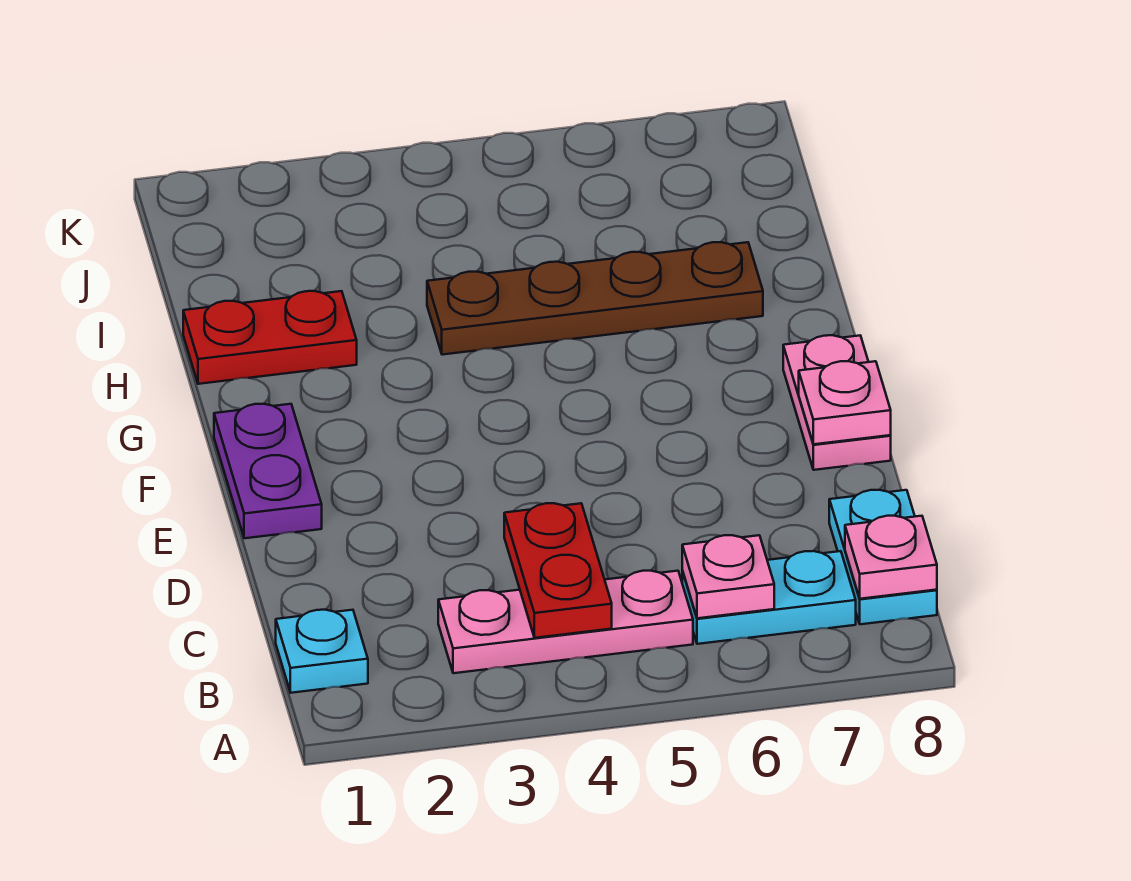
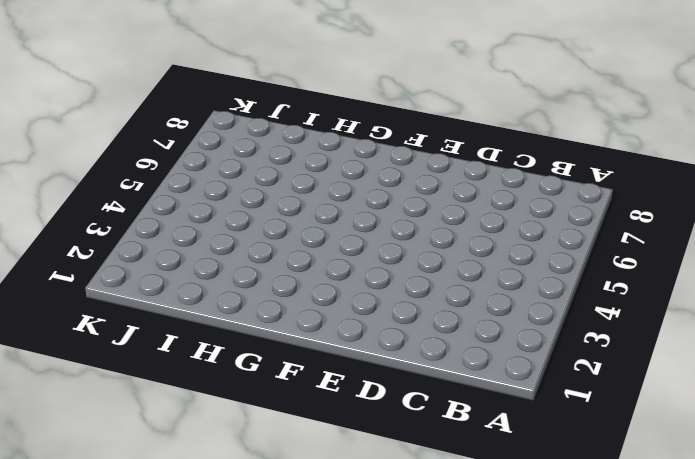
none -> cyan 1x1 plate [276,610,368,693]
none -> pink 1x3 plate [438,571,693,673]
none -> cyan 1x2 plate [682,551,856,644]

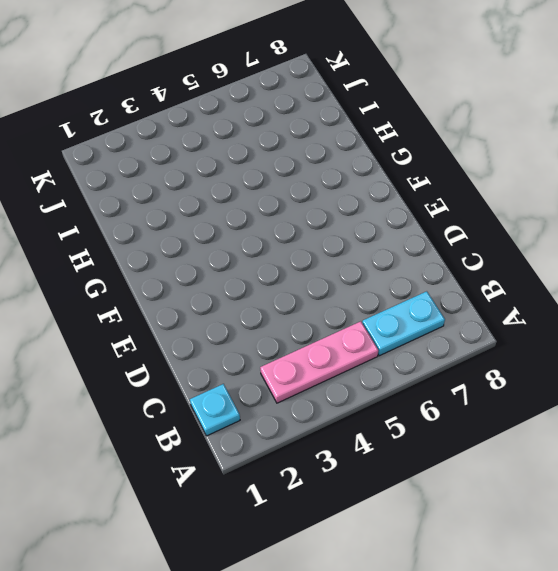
none -> cyan 1x2 plate [829,490,937,624]
none -> purple 1x2 plate [214,404,322,538]
none -> pink 1x2 plate [783,335,891,470]

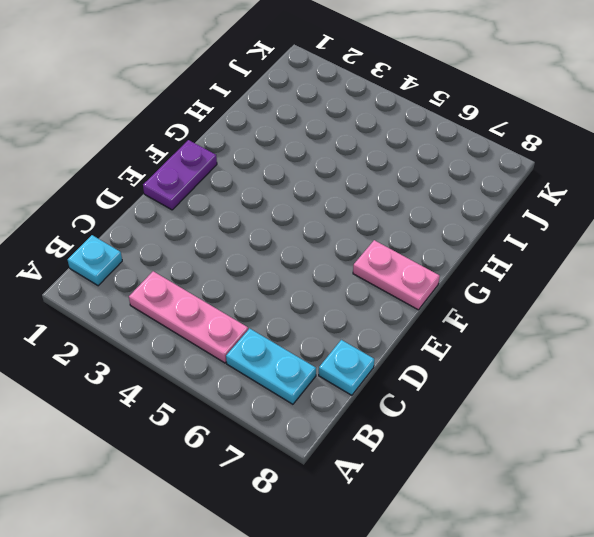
cyan 1x1 plate [319,340,374,395] -> cyan 1x2 plate [829,490,937,624]
pink 1x2 plate [353,240,440,310] -> pink 1x2 plate turned to [783,335,891,470]
none -> red 1x2 plate [183,291,357,384]
none -> brown 1x4 plate [427,242,763,355]
none -> red 1x2 plate [504,503,612,638]

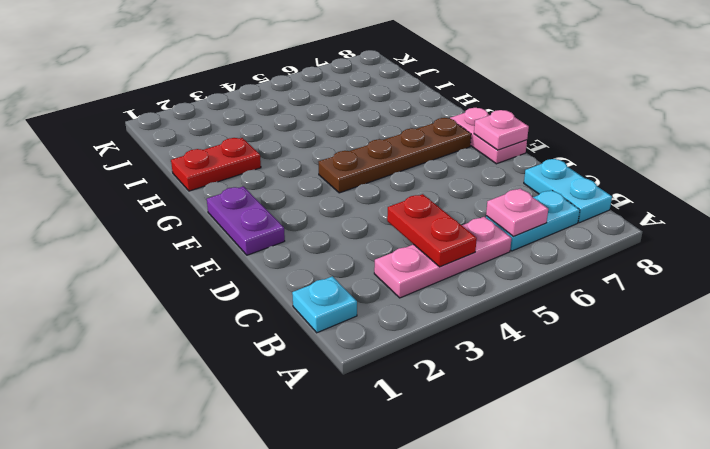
brown 1x4 plate [319,118,471,193] -> brown 1x4 plate moved to [427,242,763,355]
none -> pink 1x1 plate [845,516,937,599]

